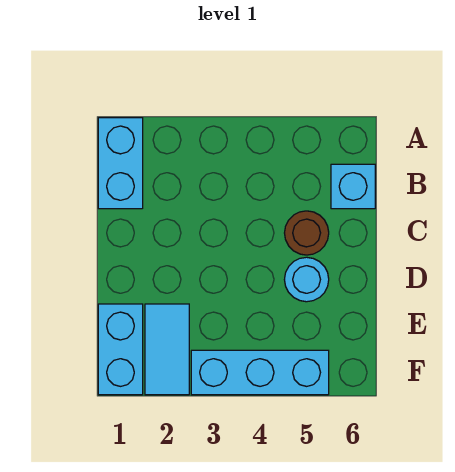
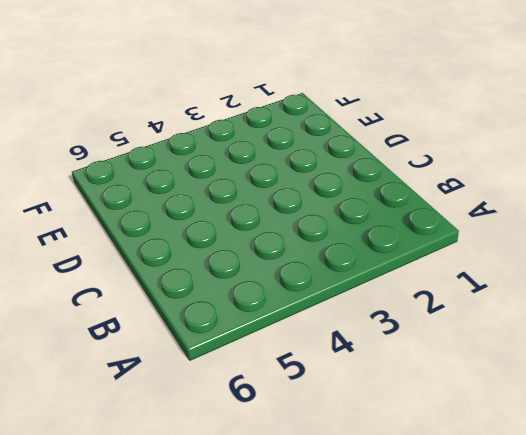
none -> cyan 1x2 brick [98,118,143,209]
none -> cyan 1x1 brick [331,164,375,209]

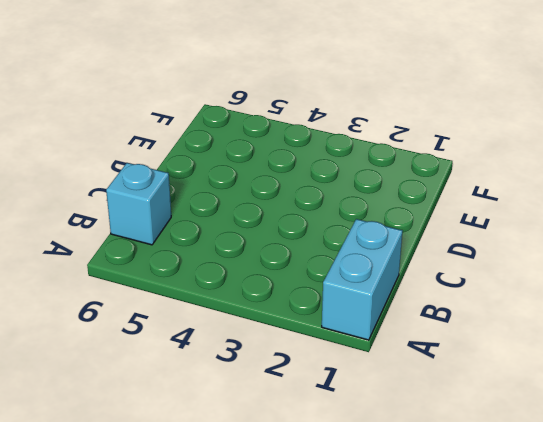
none -> brown 1x1 round brick [285,211,329,255]
none -> cyan 1x1 round brick [284,257,329,302]

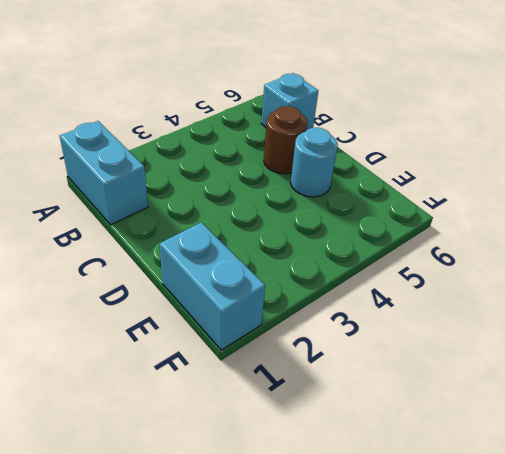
none -> cyan 1x2 tile [145,304,189,395]
none -> cyan 1x3 brick [191,350,329,395]

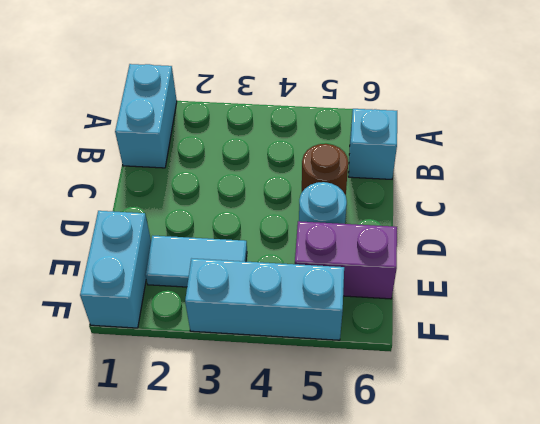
cyan 1x2 tile [145,236,247,287] -> cyan 1x2 tile turned to [145,304,189,395]
purple 1x2 brick [295,221,397,299] -> none

